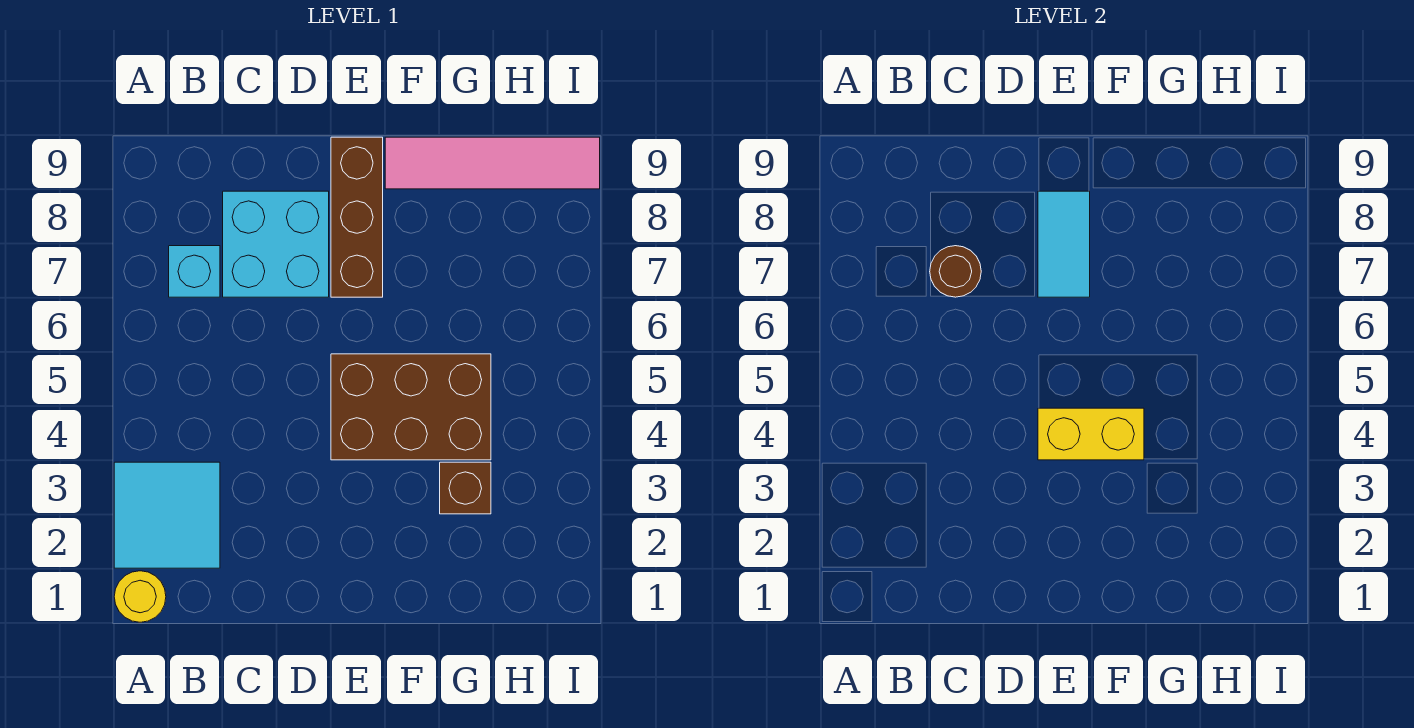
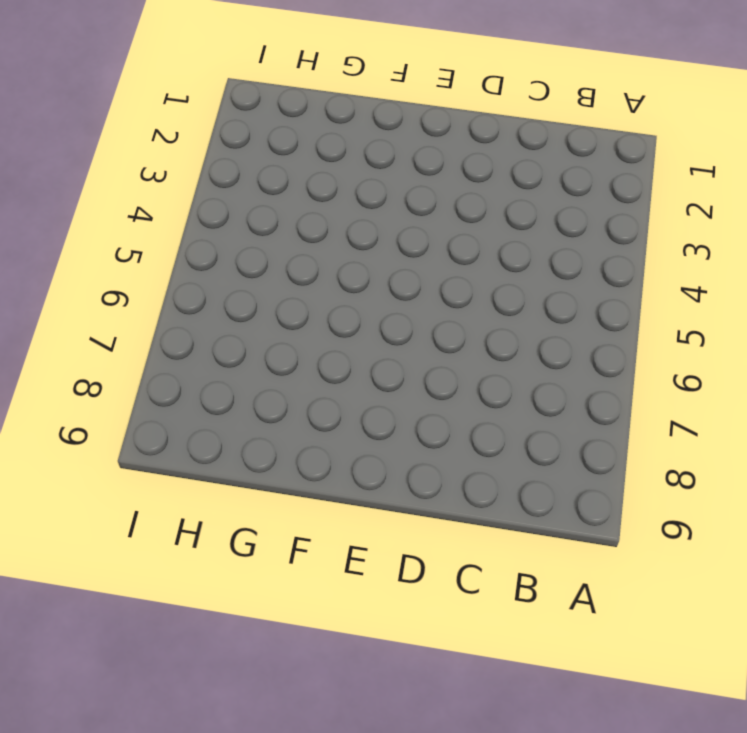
none -> yellow 1x1 round brick [114,571,166,622]
none -> cyan 2x2 tile [114,462,220,568]

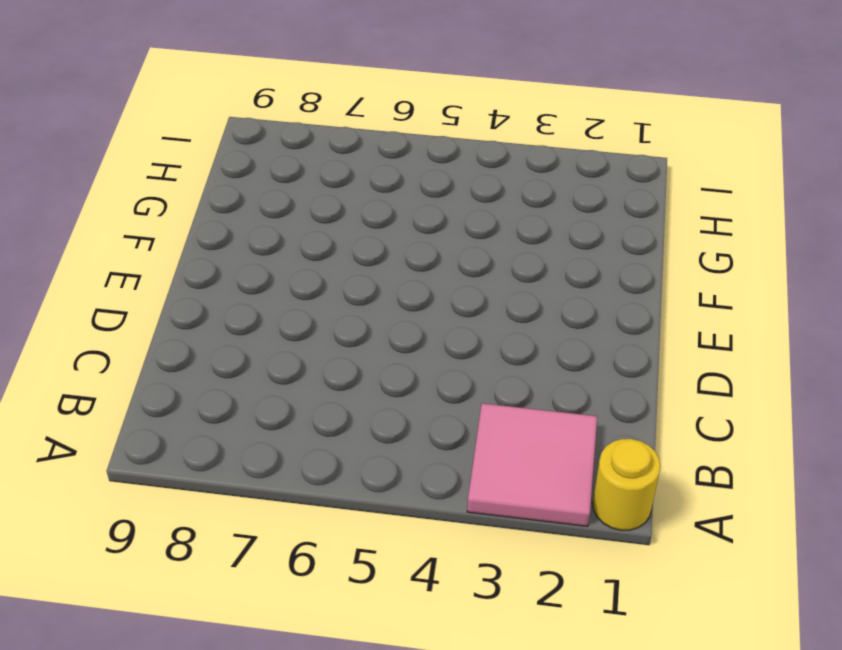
pink 2x2 tile [467,403,597,526] -> cyan 2x2 tile [114,462,220,568]
none -> cyan 1x1 brick [169,246,220,297]
none -> cyan 2x2 brick [223,191,329,297]

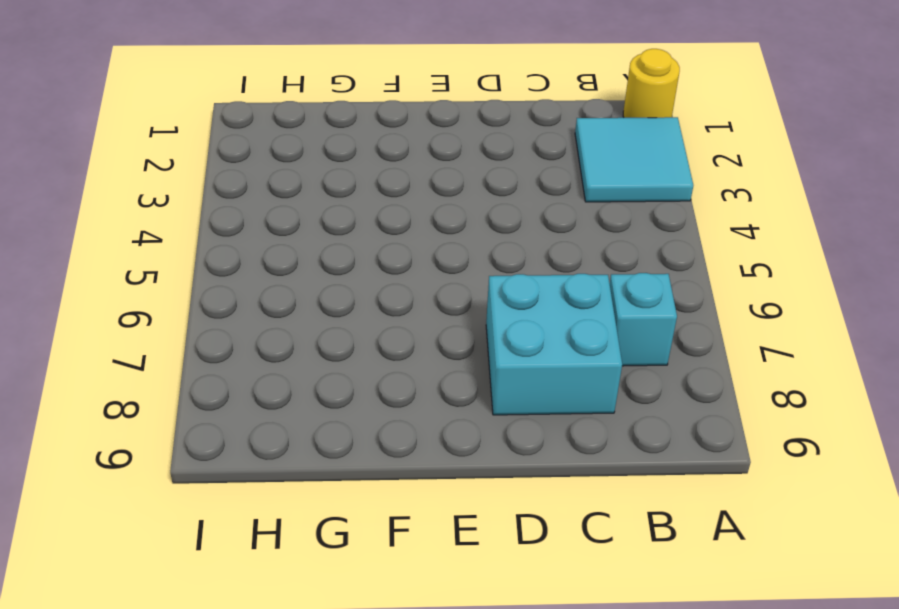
none -> brown 2x3 brick [331,354,491,460]
none -> brown 1x3 brick [331,137,383,297]

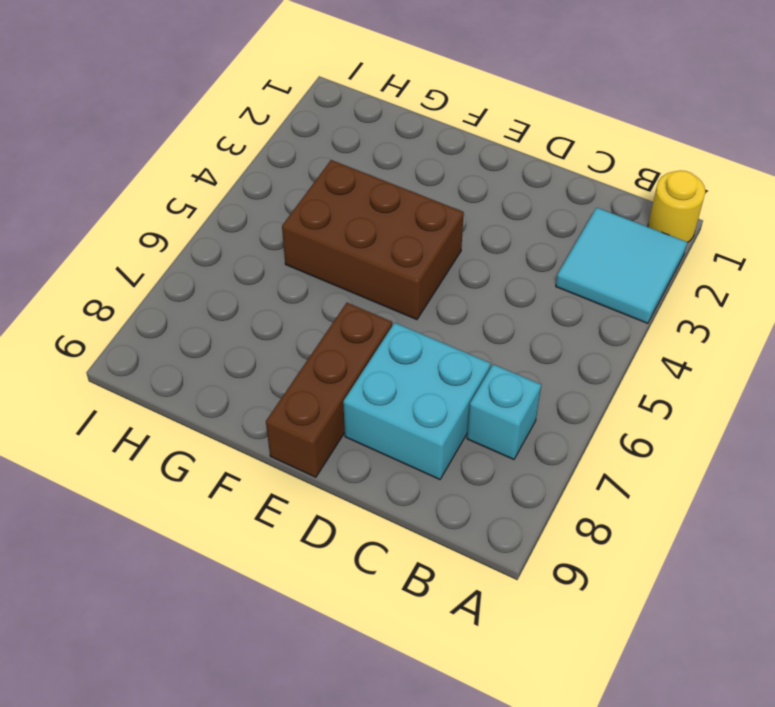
none -> pink 1x4 tile [385,137,600,189]
none -> brown 1x1 brick [440,462,491,514]

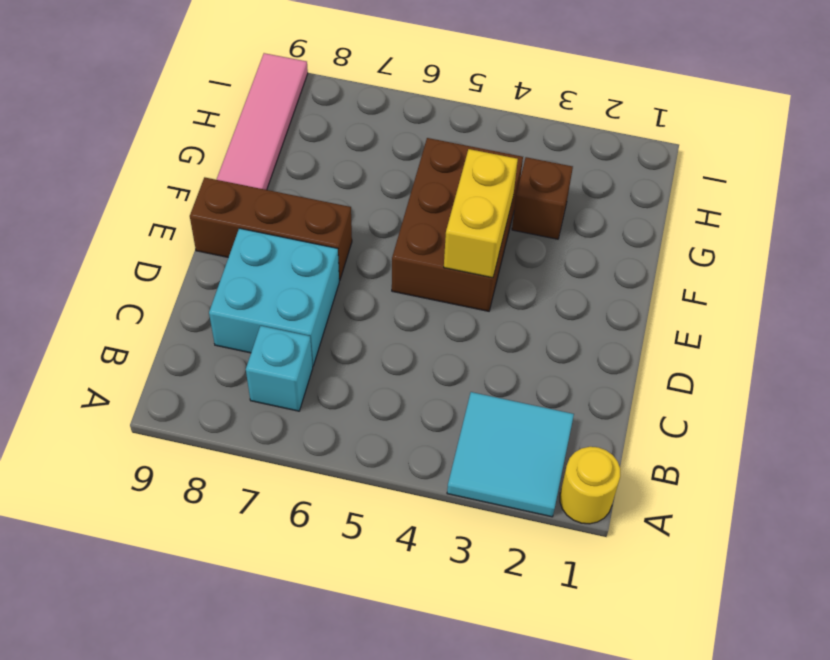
none -> brown 1x1 round brick [930,246,981,297]
none -> cyan 1x2 tile [1038,191,1090,297]

